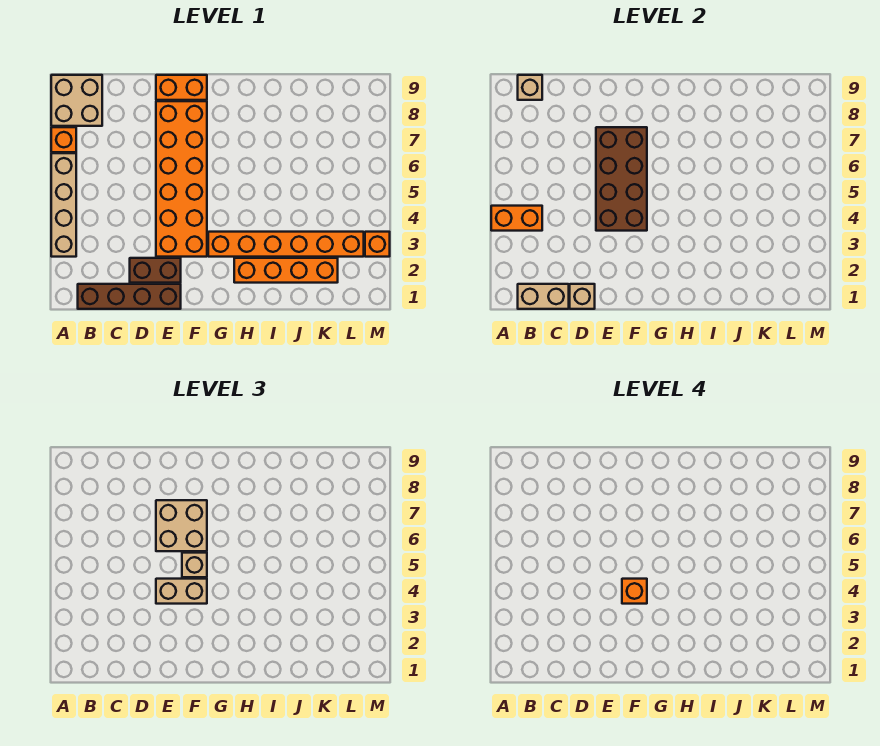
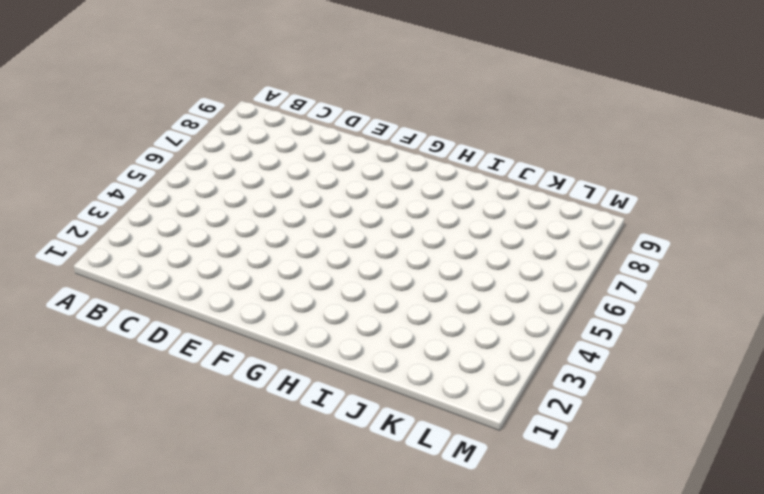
none -> tan 1x4 brick [51,153,76,257]
none -> orange 1x1 brick [51,127,76,152]
none -> tan 2x2 brick [51,75,102,126]

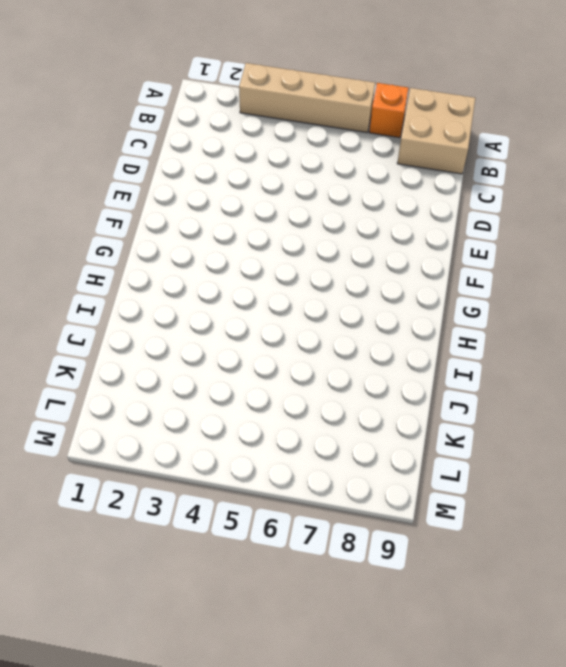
none -> brown 1x4 brick [78,284,181,309]
none -> brown 1x2 brick [130,258,181,283]
none -> orange 2x6 brick [156,101,207,257]

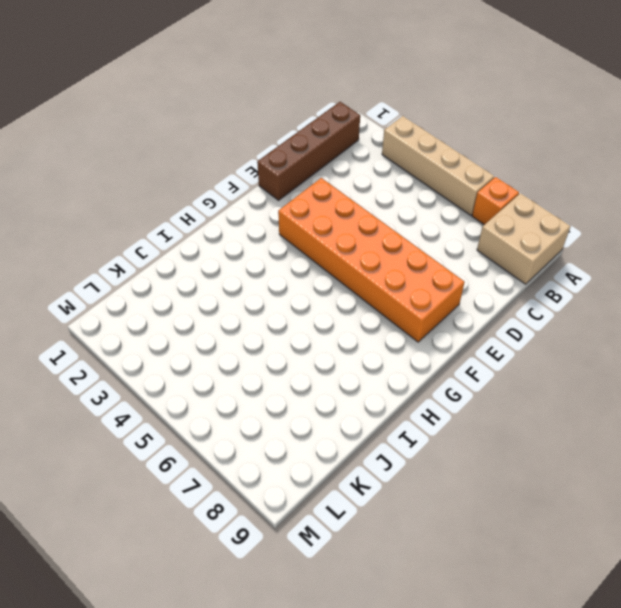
none -> brown 1x2 brick [130,258,181,283]
none -> orange 1x2 brick [156,75,207,100]
none -> orange 1x6 brick [208,232,364,257]

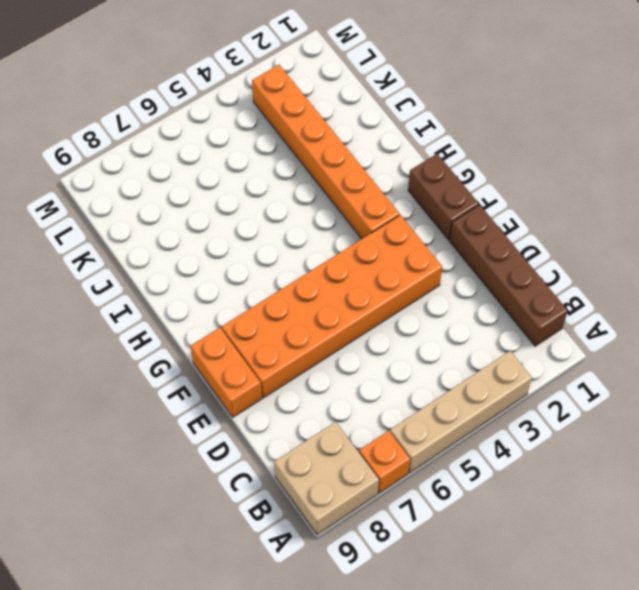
brown 1x2 brick [408,154,479,240] -> brown 1x2 brick moved to [130,258,181,283]
none -> orange 1x4 brick [234,258,338,283]
none -> orange 1x1 brick [365,232,390,257]
none -> orange 1x2 brick [491,206,542,231]

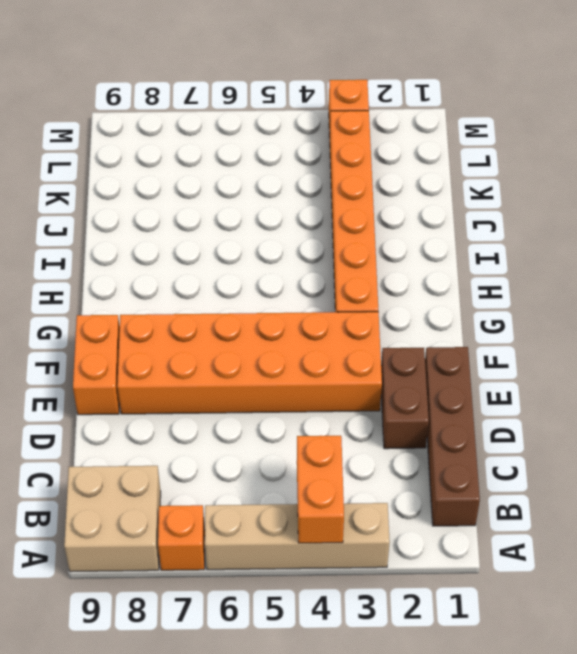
none -> orange 1x4 brick [234,258,338,283]
none -> tan 1x2 brick [518,284,569,309]
none -> tan 1x1 brick [518,75,542,100]

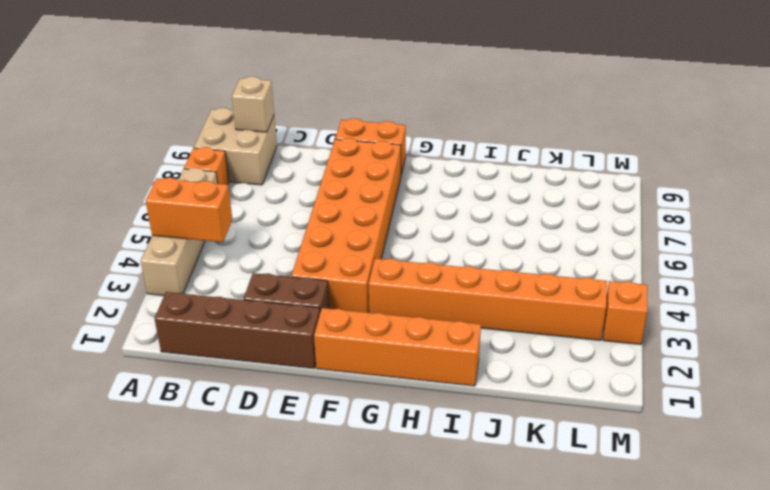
orange 1x4 brick [314,308,481,386] -> orange 1x4 brick moved to [234,258,338,283]
none -> tan 1x2 brick [518,284,569,309]
none -> tan 1x1 brick [570,284,595,309]
none -> brown 2x4 brick [596,127,647,231]

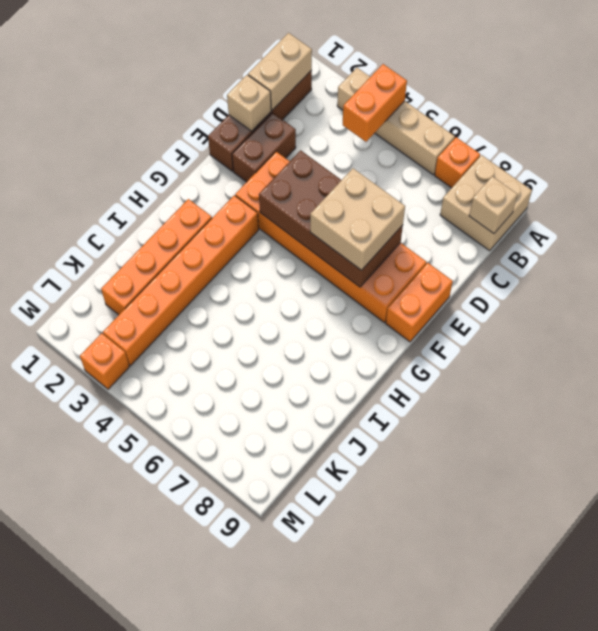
none -> tan 1x2 brick [156,579,207,604]
none -> tan 1x1 brick [182,553,207,577]
none -> orange 1x1 brick [622,579,647,604]

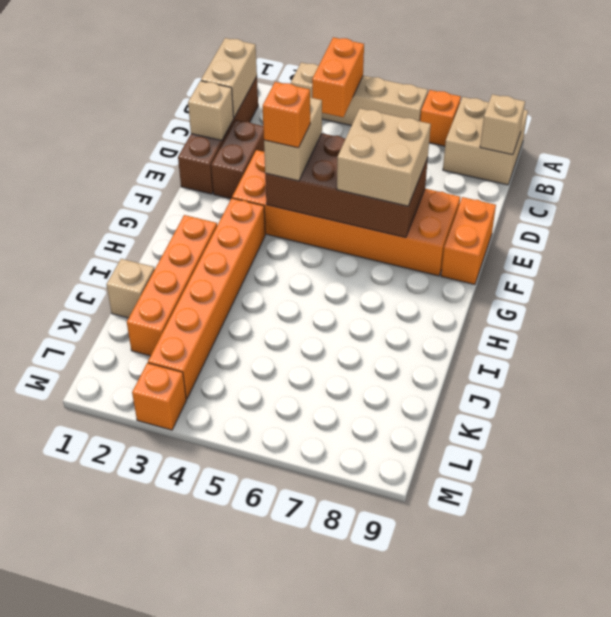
tan 1x1 brick [106,259,155,318] -> tan 1x1 brick moved to [182,553,207,577]

